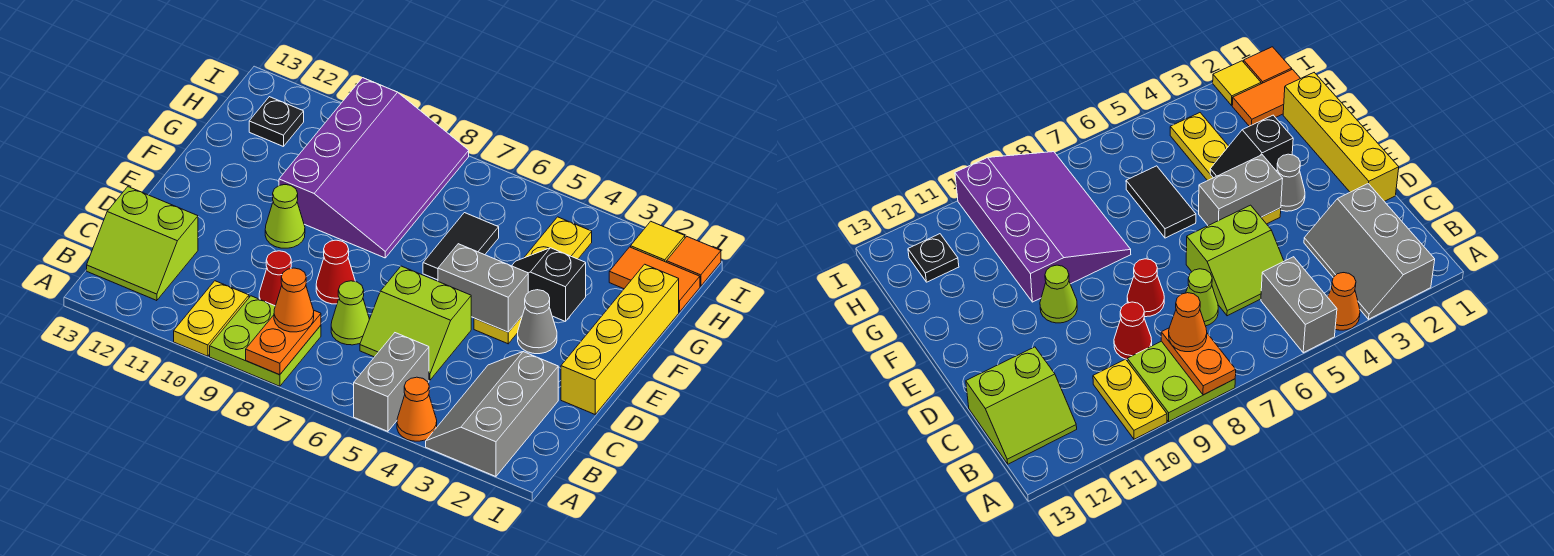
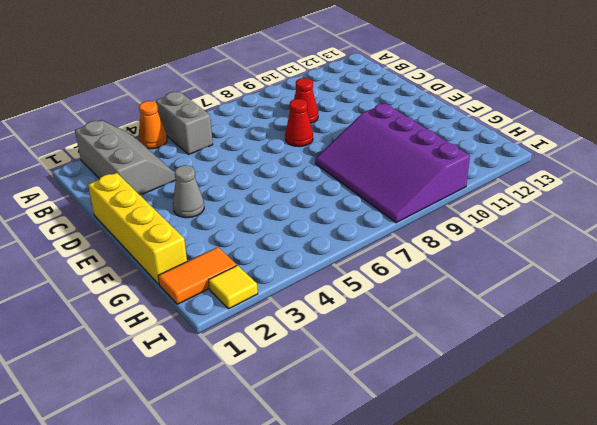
none -> lime 2x2 plate [210,296,321,386]
none -> yellow 1x2 plate [174,281,249,356]
none -> lime 2x2 slope [87,187,198,301]

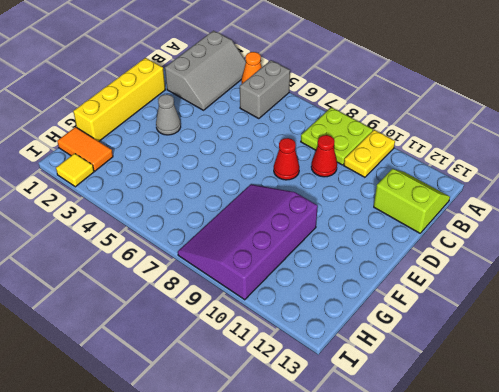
none -> lime 2x2 slope [360,266,471,380]
none -> lime 1x1 cone [331,281,369,345]
none -> yellow 1x4 plate [474,217,592,344]

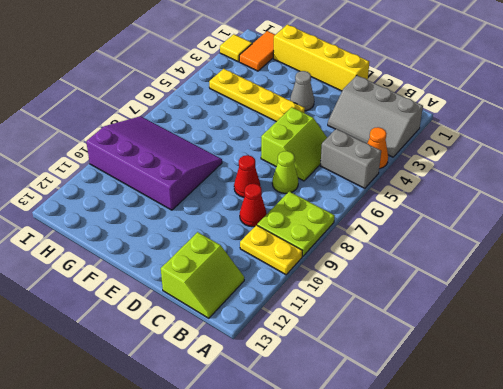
none -> lime 1x1 cone [265,185,305,248]
none -> black 1x2 tile [423,213,499,280]
none -> black 1x1 plate [249,97,304,147]

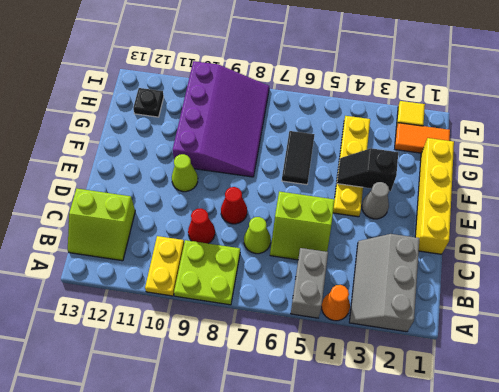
none -> orange 1x1 tile [667,237,721,286]
none -> orange 1x2 plate [246,311,321,375]
none -> grey 1x2 brick [438,244,528,332]

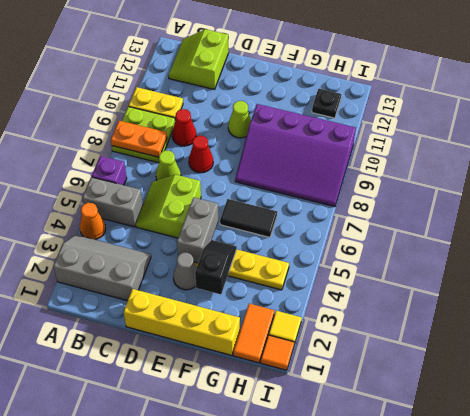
purple 1x1 brick [92,156,127,185] -> none
none -> orange 1x1 cone [274,268,314,332]

